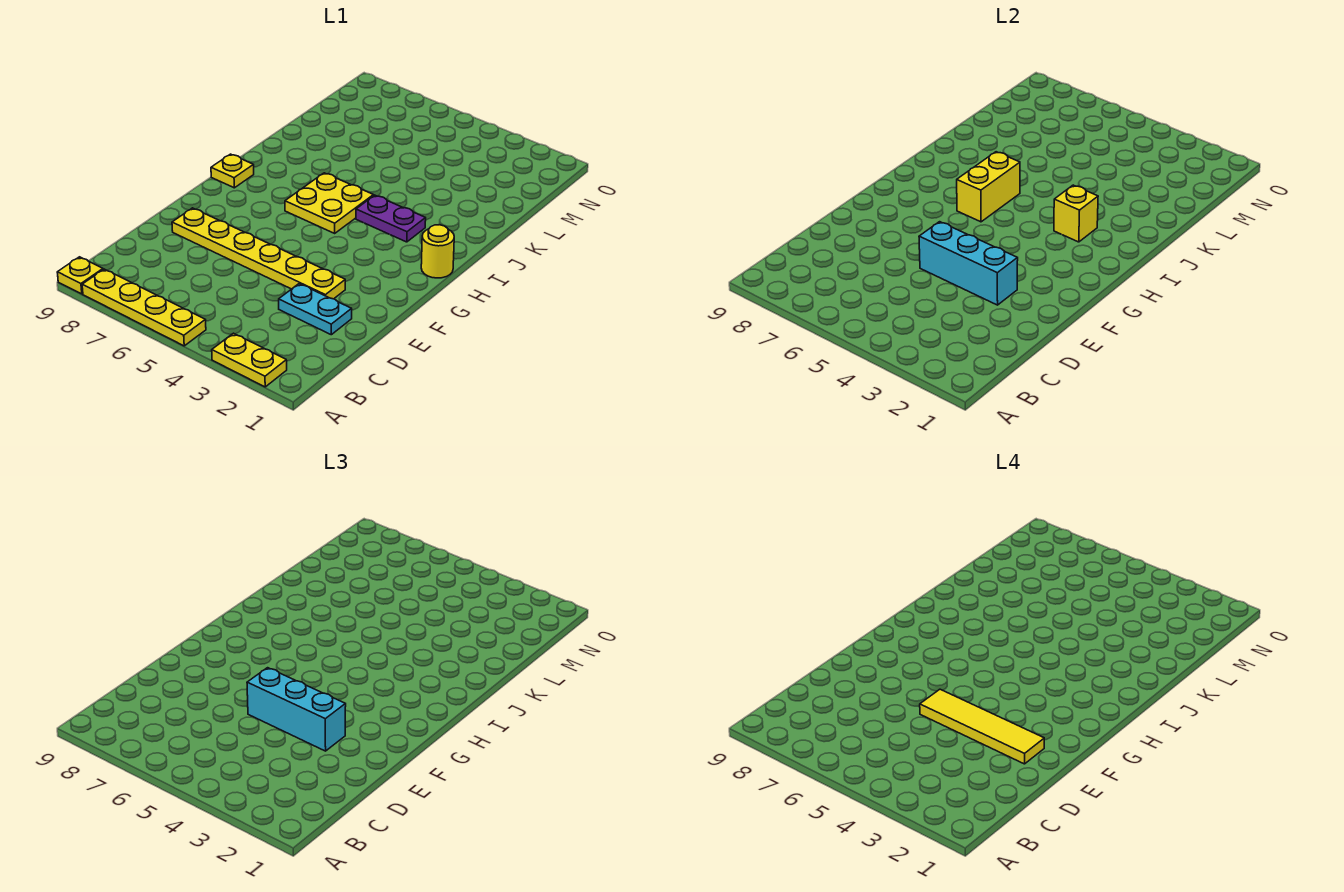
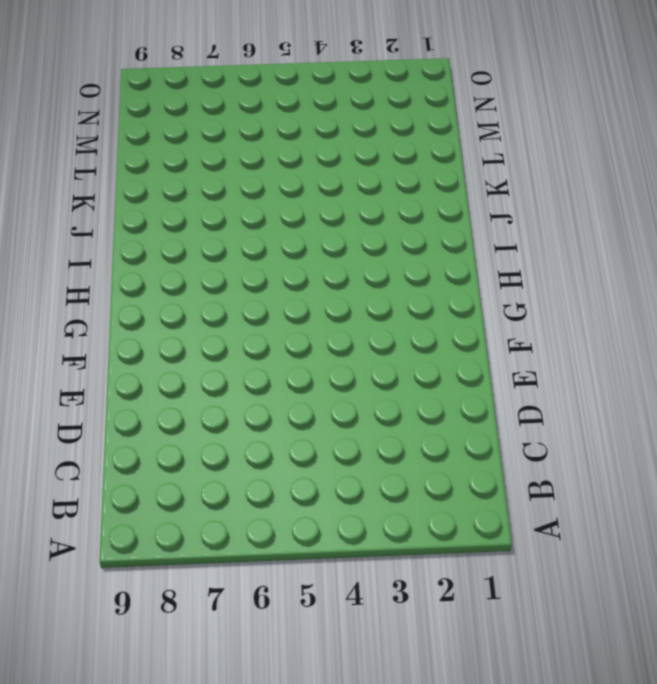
none -> yellow 1x2 plate [212,333,287,387]
none -> yellow 1x4 plate [82,269,206,346]
none -> yellow 1x1 plate [57,257,103,294]

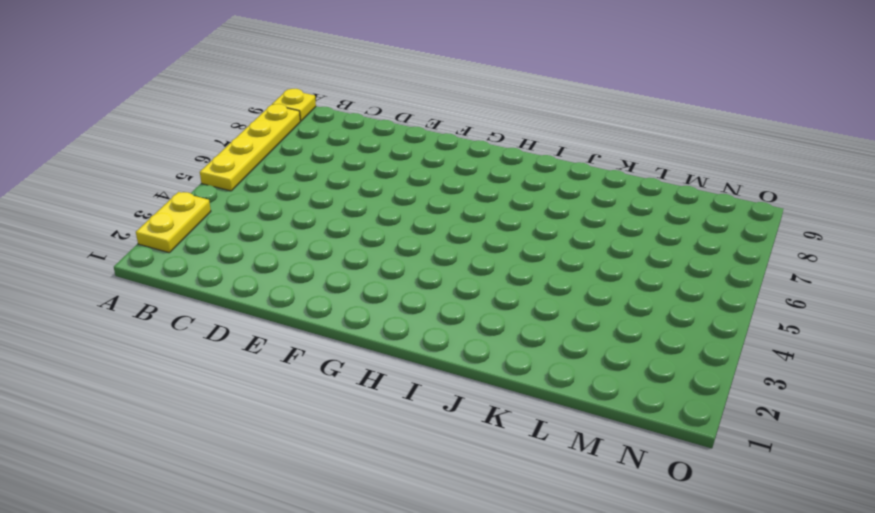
none -> cyan 1x2 plate [279,284,352,335]
none -> yellow 1x6 plate [172,208,345,299]
none -> yellow 1x1 round brick [421,225,454,278]

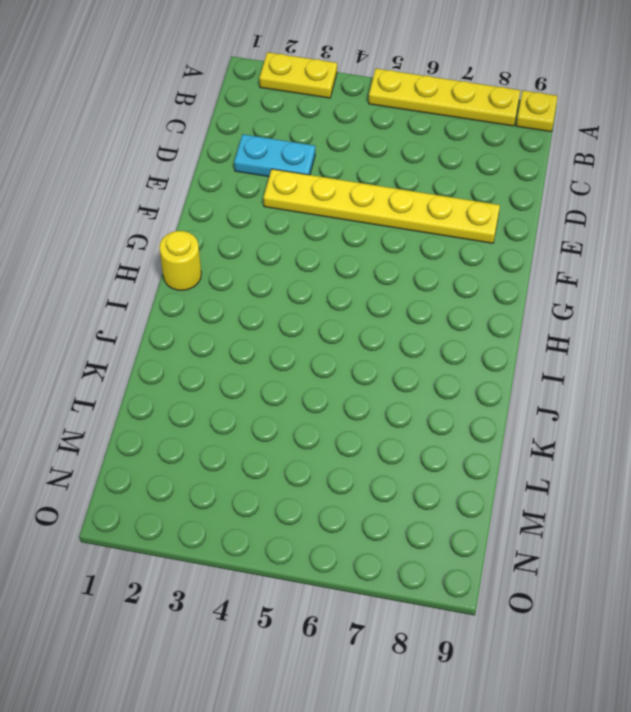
none -> yellow 2x2 plate [285,173,373,233]
none -> yellow 1x1 plate [211,154,254,188]
none -> purple 1x2 plate [356,195,426,242]

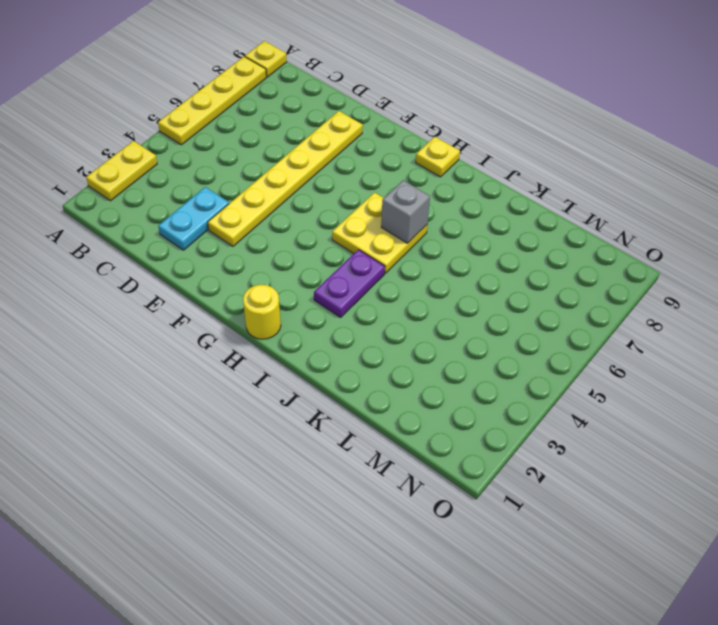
grey 1x1 brick [381,180,430,243] -> yellow 1x2 brick [957,152,1020,222]
none -> cyan 1x3 brick [919,222,1018,305]
none -> yellow 1x1 brick [1054,185,1098,242]
none -> cyan 1x3 brick [247,668,346,751]

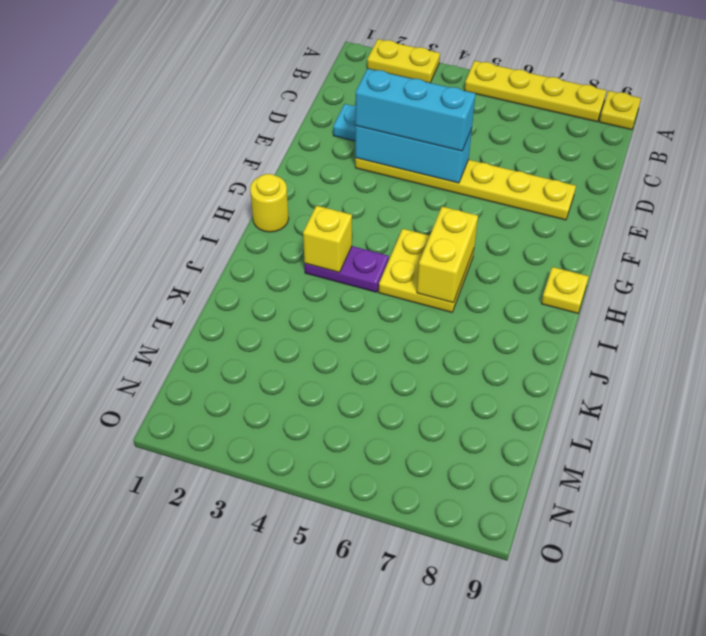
none -> yellow 1x4 tile [920,689,1044,764]

